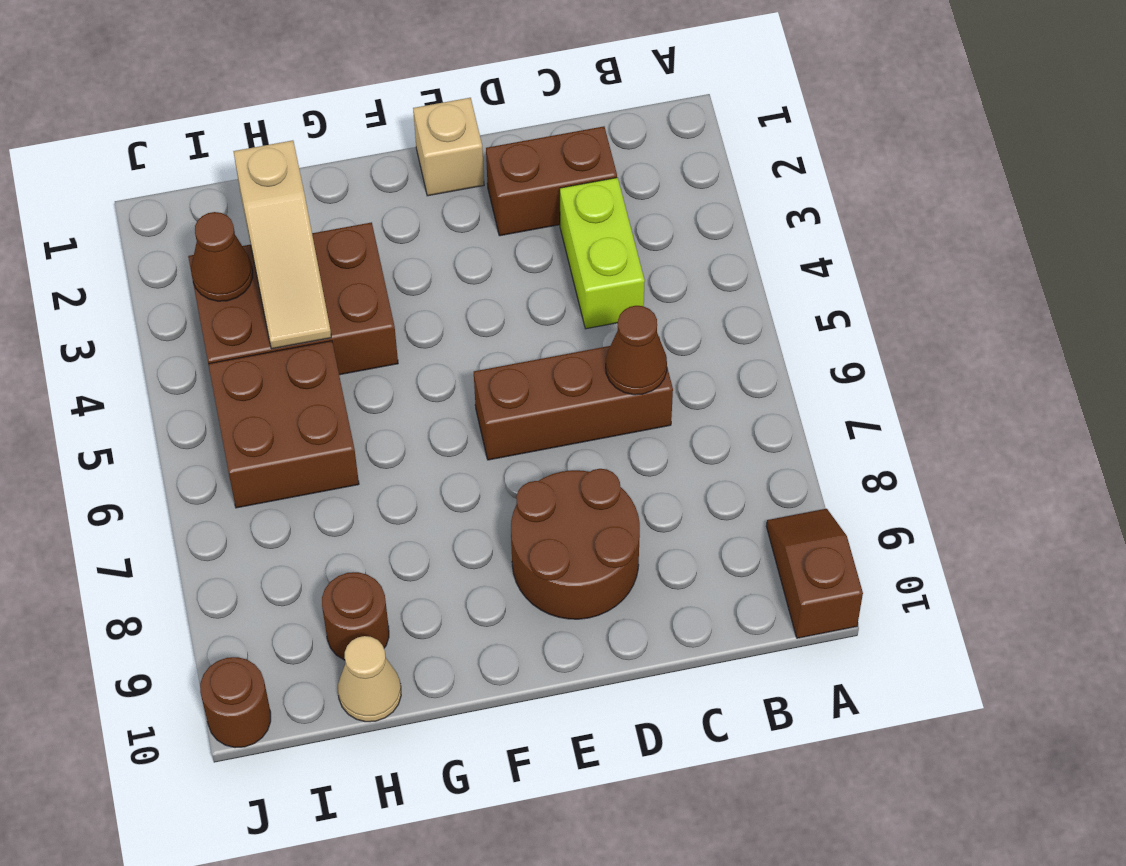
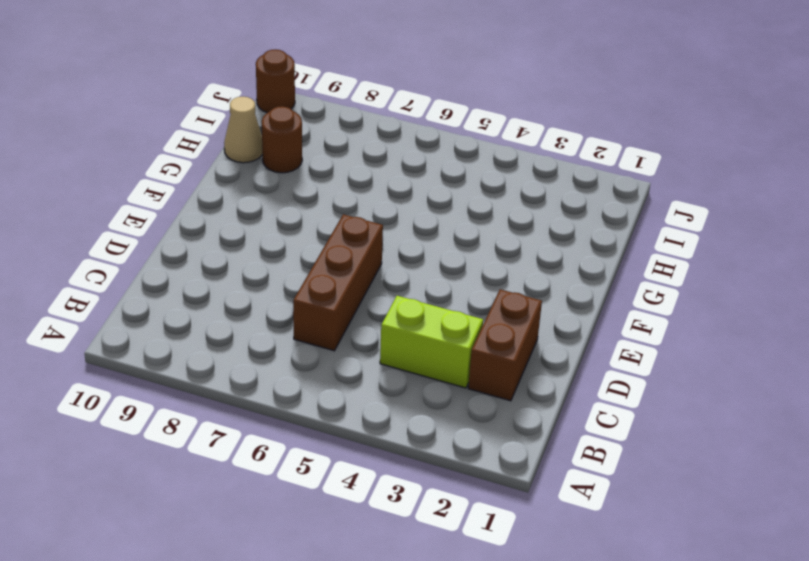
none -> brown 1x2 slope [766,509,863,638]
none -> brown 2x2 round brick [511,469,640,619]
none -> tan 1x1 brick [413,98,484,196]

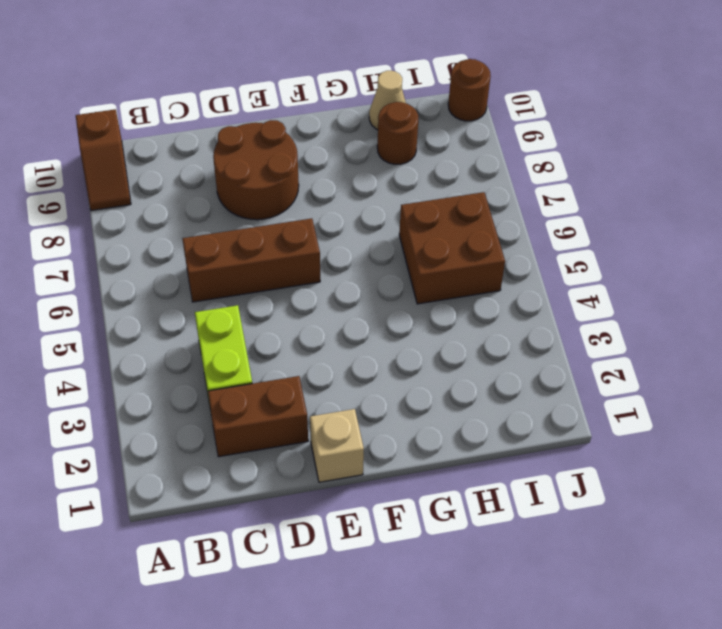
none -> brown 2x3 brick [188,222,398,375]
none -> brown 1x1 cone [606,306,667,395]
none -> tan 1x3 slope [234,140,331,349]

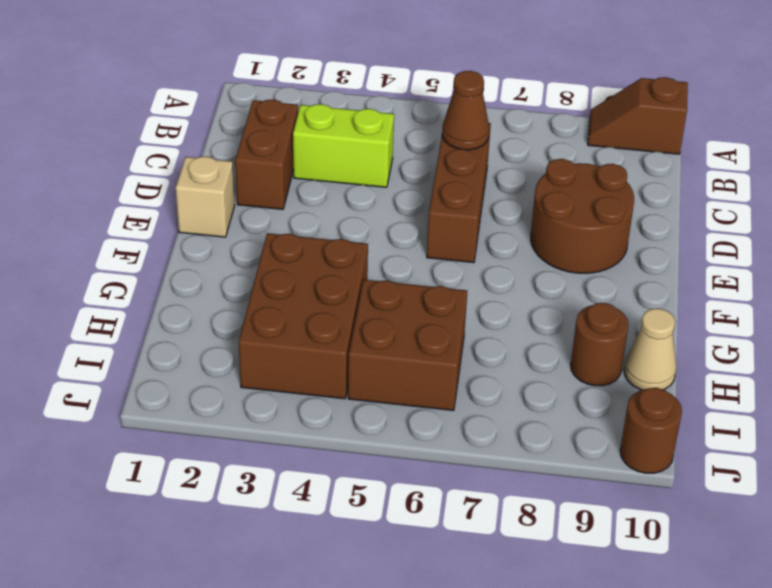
none -> tan 1x3 slope [234,140,331,349]
none -> brown 1x1 cone [191,212,253,301]

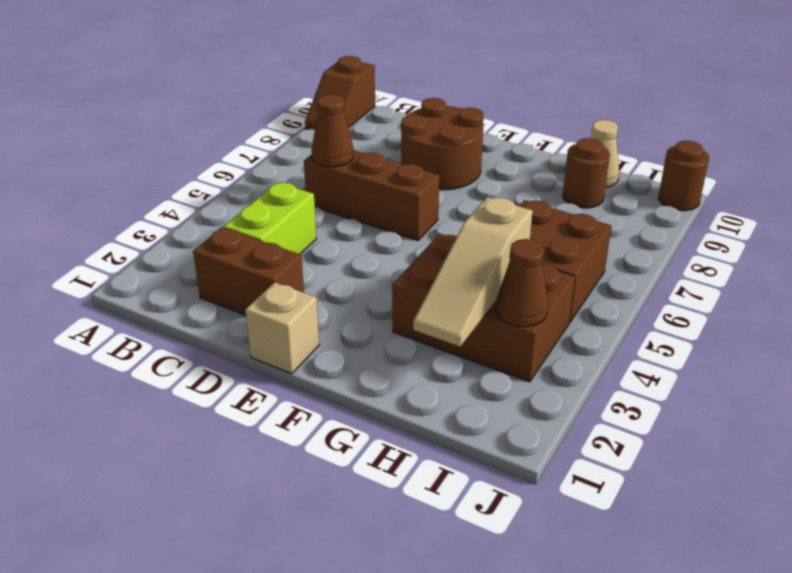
tan 1x3 slope [413,197,533,347] -> tan 1x3 slope turned to [234,140,331,349]

